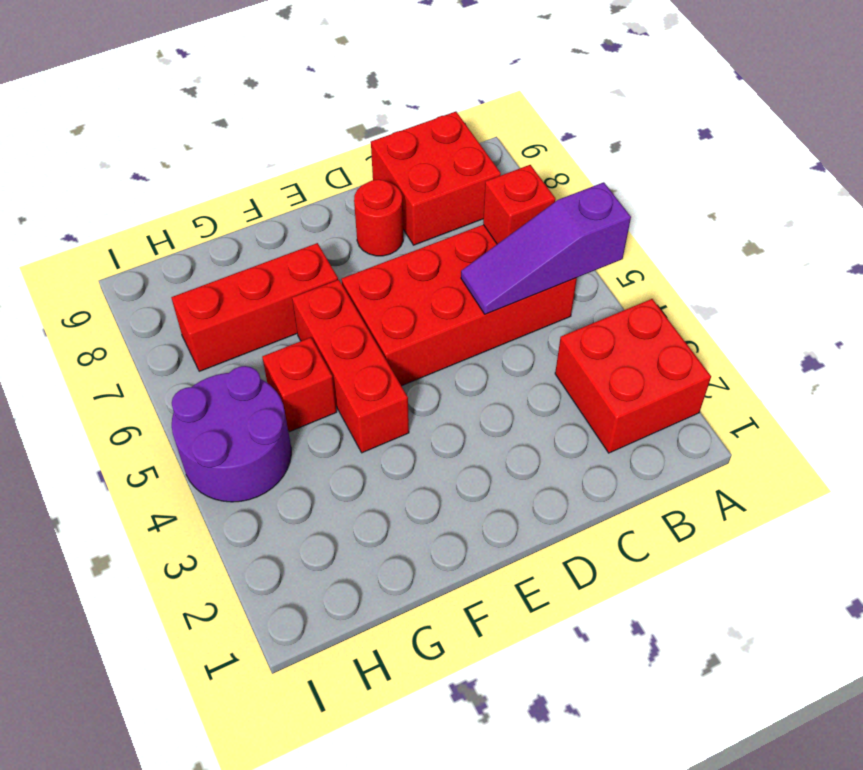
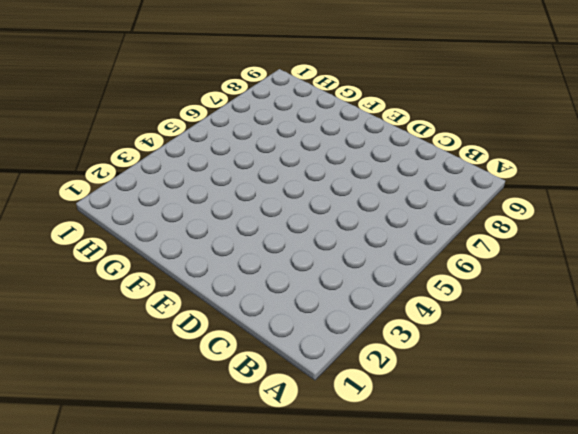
none -> red 2x2 brick [555,299,711,453]
none -> red 2x4 brick [341,225,577,386]

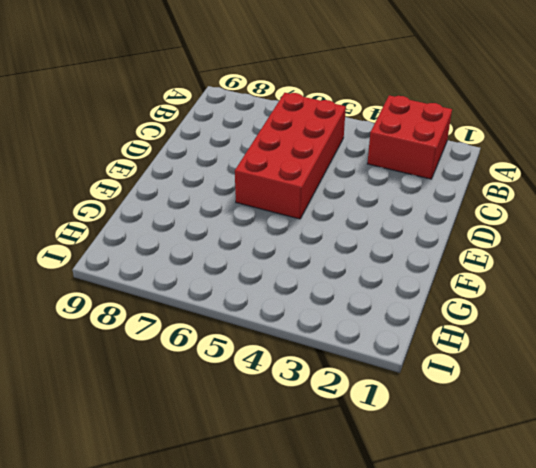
none -> red 2x2 brick [371,112,501,245]
none -> red 1x1 round brick [354,180,403,256]

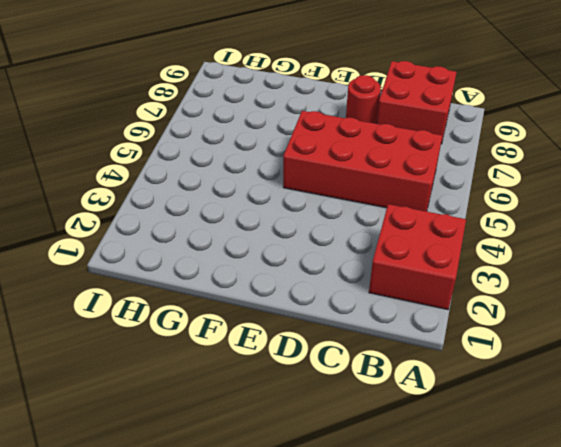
none -> red 1x3 brick [292,280,409,453]
none -> red 1x3 brick [171,243,338,371]

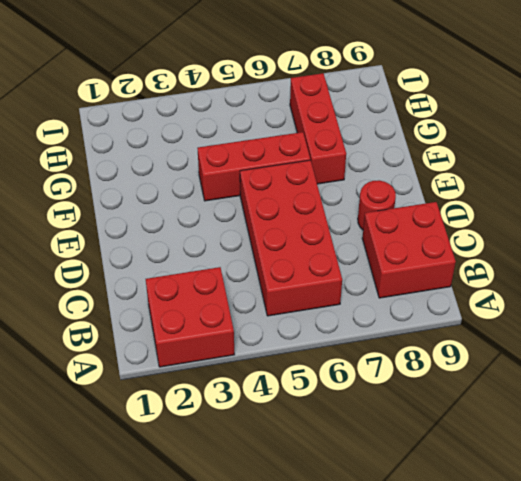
none -> red 1x1 brick [262,337,337,432]
none -> purple 2x2 round brick [172,366,291,502]

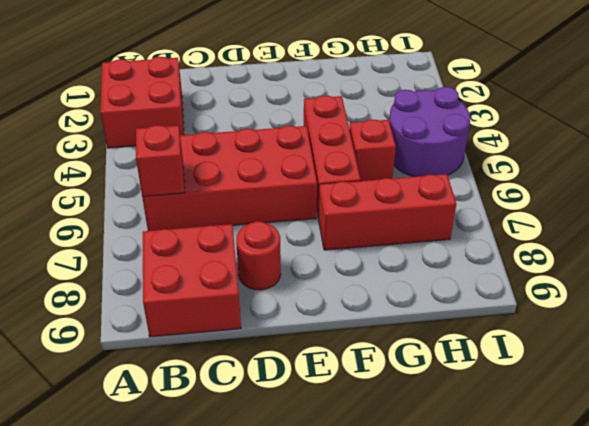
none -> purple 1x3 slope [461,182,631,314]

